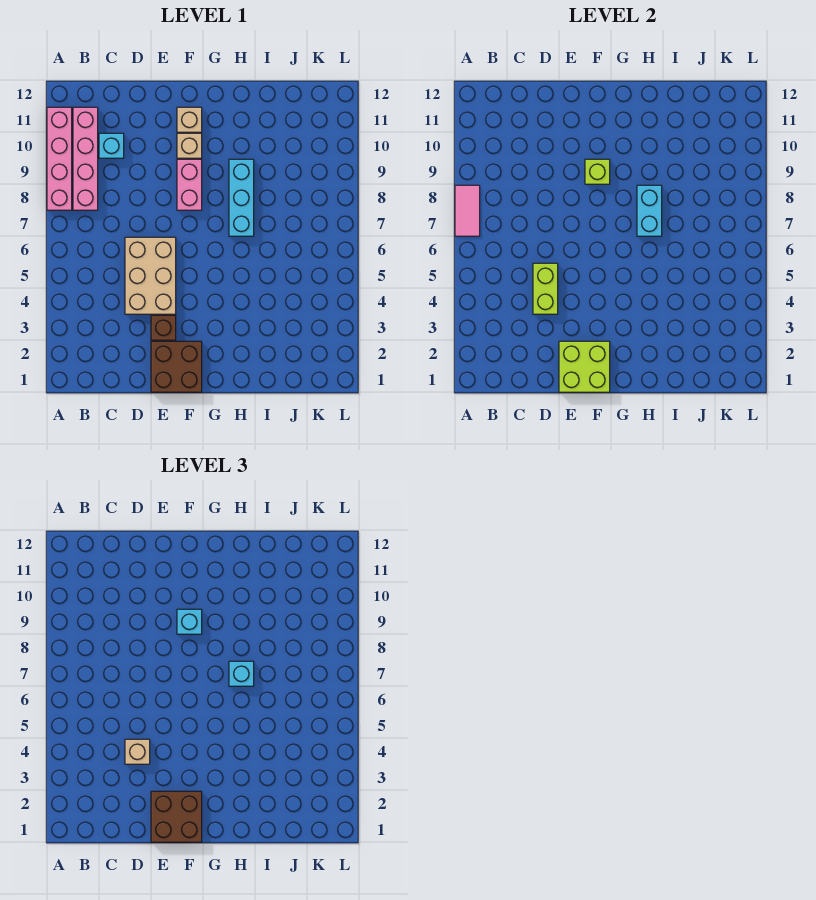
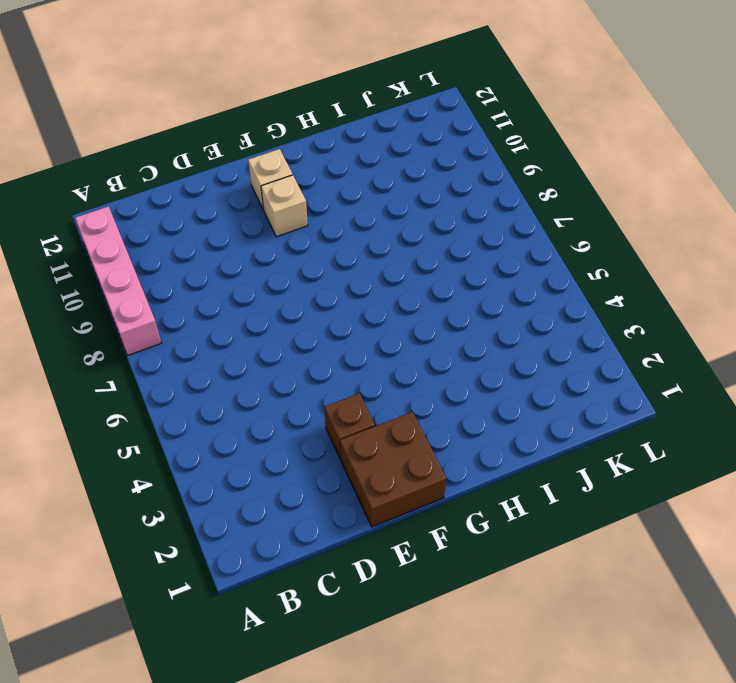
none -> pink 1x4 brick [73,107,98,210]
none -> cyan 1x1 brick [99,133,124,158]
none -> tan 2x3 brick [125,237,176,314]

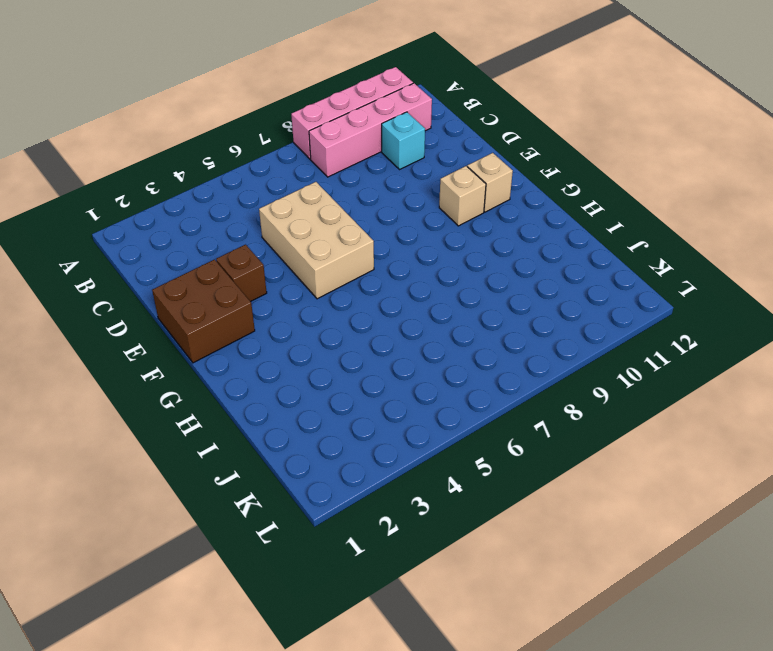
tan 2x3 brick [259,182,374,299] -> tan 2x3 brick turned to [125,237,176,314]
none -> pink 1x2 brick [177,159,202,210]
none -> cyan 1x3 brick [229,159,254,236]
none -> pink 1x2 tile [455,185,480,236]

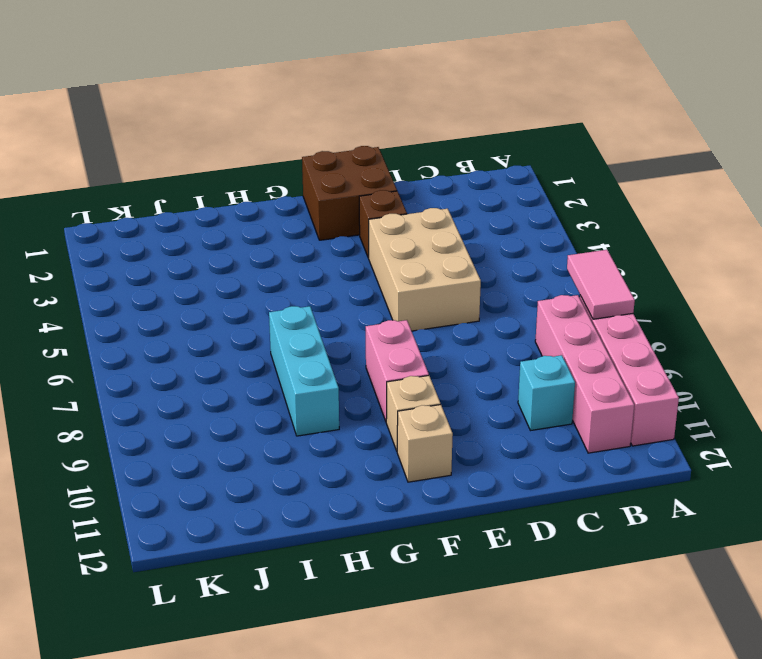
none -> lime 1x2 brick [533,263,558,314]
none -> lime 2x2 brick [559,341,610,392]
none -> lime 1x1 brick [585,159,610,184]

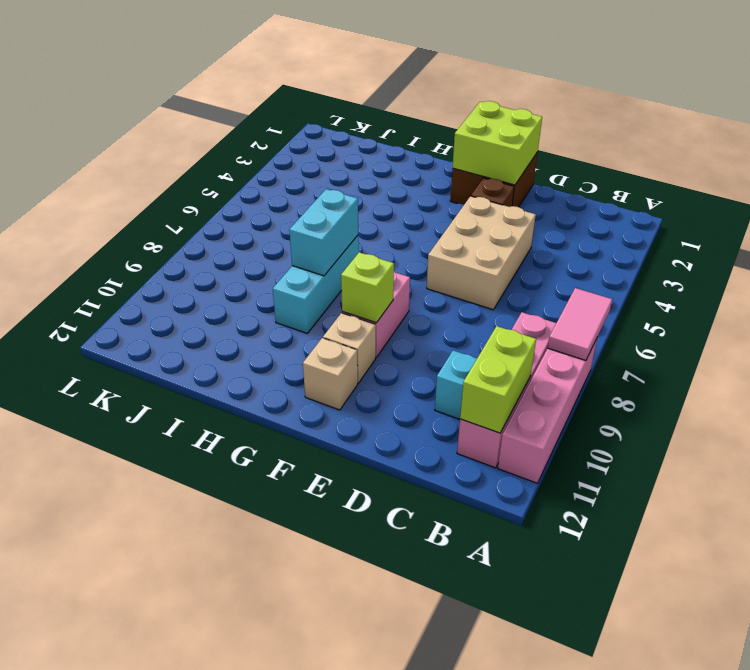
lime 1x2 brick [460,326,536,433] -> lime 1x2 brick moved to [533,263,558,314]
none -> tan 1x1 brick [125,739,150,764]
none -> brown 2x2 brick [151,791,202,842]
none -> cyan 1x1 brick [177,609,202,634]

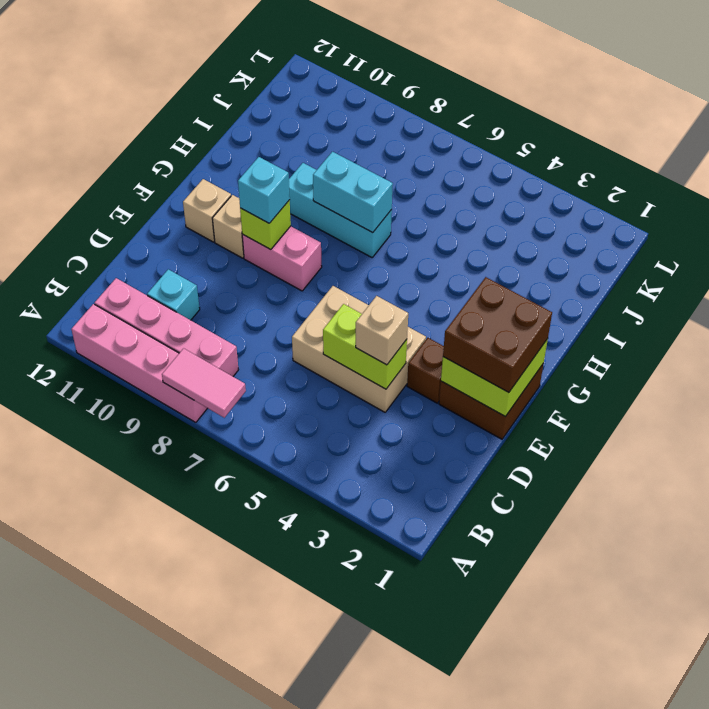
none -> cyan 1x1 brick [229,661,254,686]

